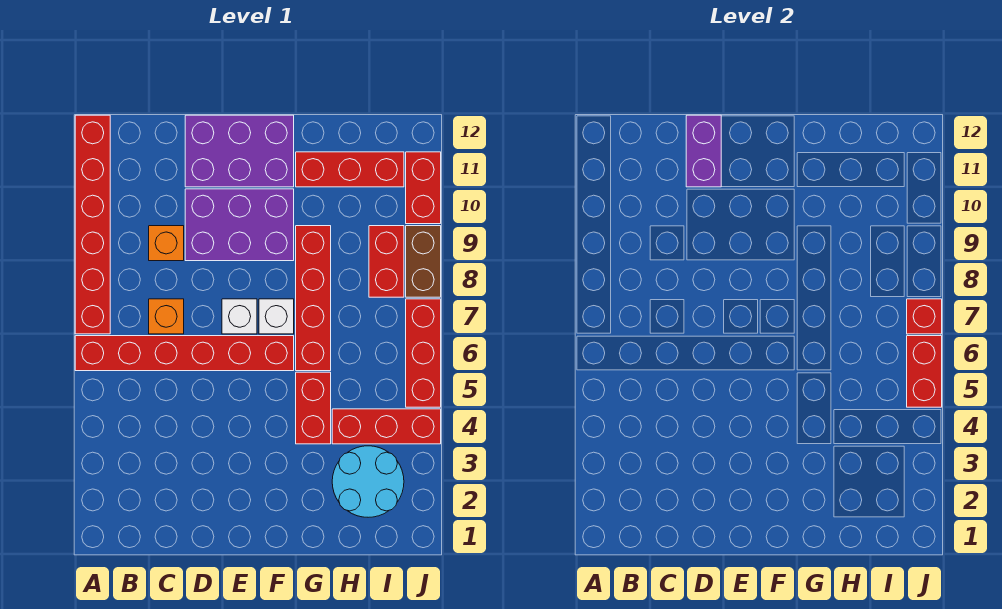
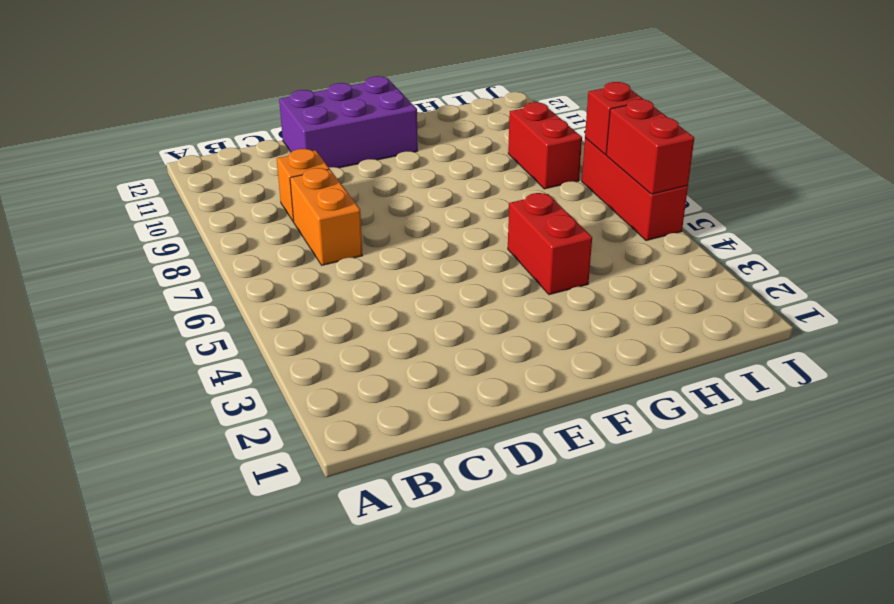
orange 1x2 brick [290,168,363,265] -> orange 1x1 brick [149,299,184,334]
none -> red 1x6 brick [75,336,294,371]
none -> red 1x6 brick [75,115,110,334]
none -> purple 2x3 brick [185,189,294,261]

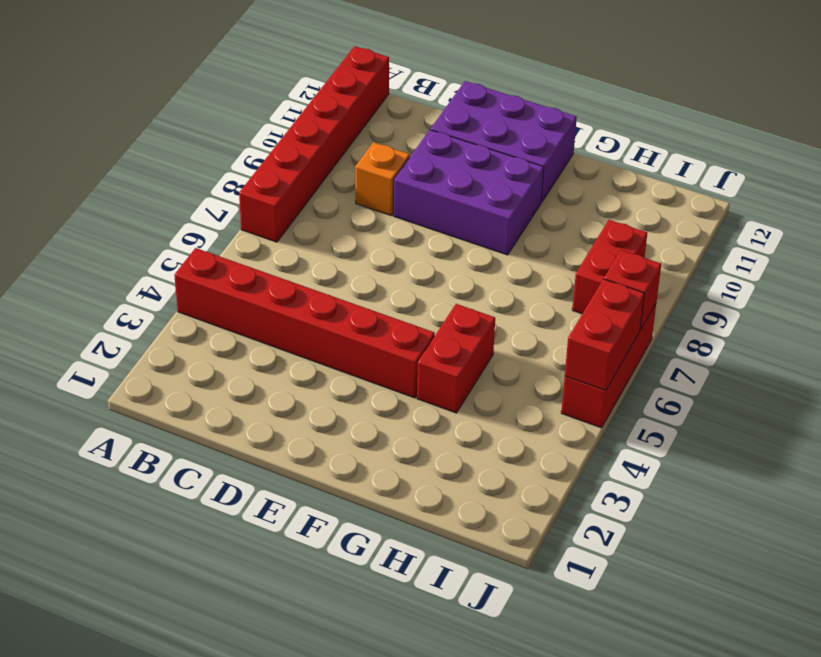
red 1x6 brick [174,248,435,398] -> red 1x6 brick moved to [75,336,294,371]
none -> orange 1x1 brick [149,299,184,334]
none -> white 1x1 brick [222,299,257,334]
none -> white 1x1 brick [259,299,294,334]

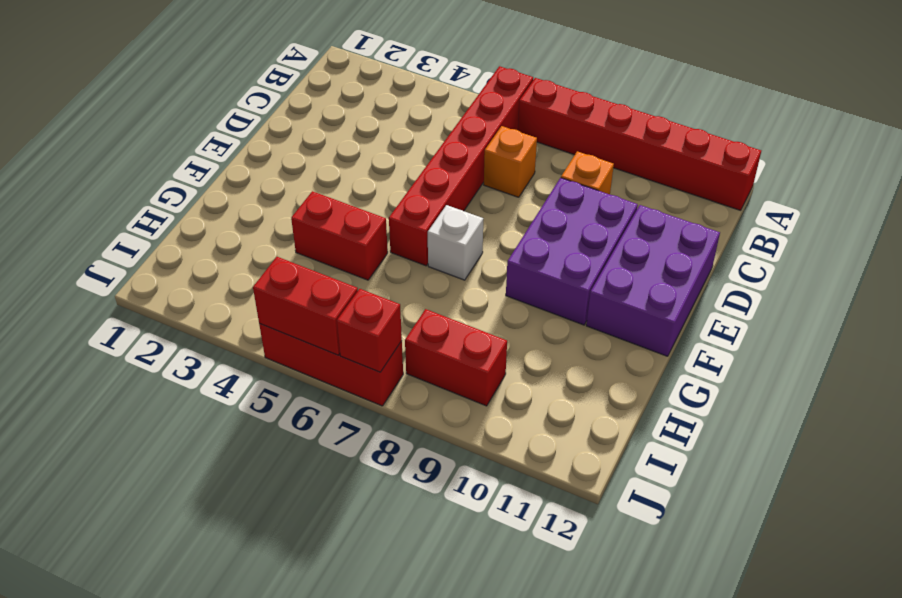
none -> white 1x1 brick [222,299,257,334]
none -> red 1x4 brick [296,226,331,371]
none -> red 1x3 brick [296,152,404,187]

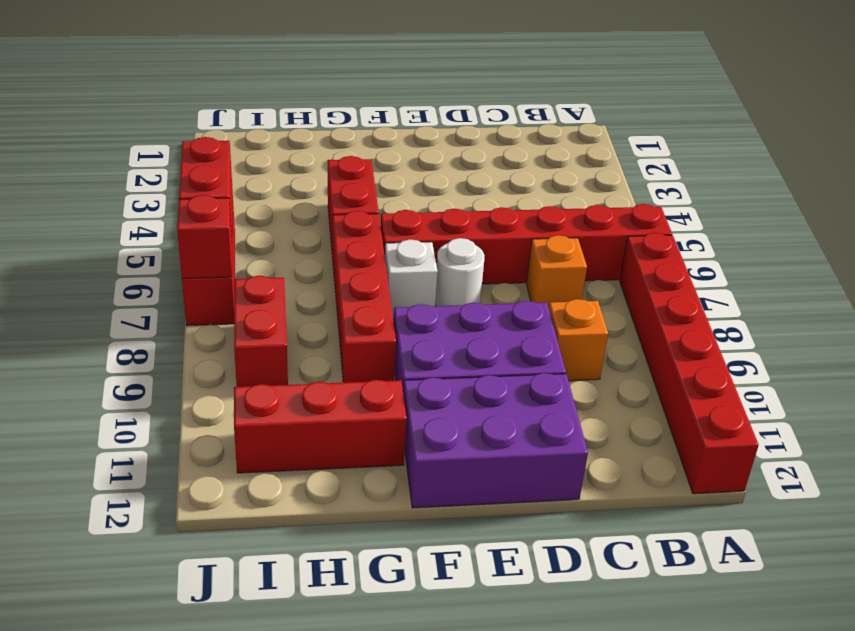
white 1x1 round brick [435,238,484,306] -> white 1x1 brick [222,299,257,334]
none -> cyan 2x2 round brick [332,446,404,517]
none -> red 1x3 brick [332,409,441,444]
none -> brown 1x2 brick [406,226,441,297]

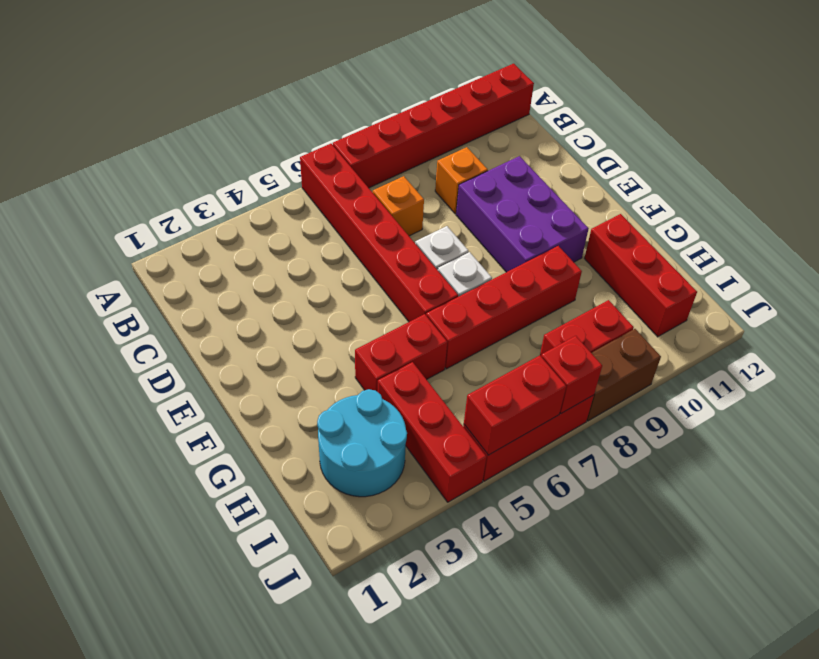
none -> purple 2x3 brick [185,115,294,187]
none -> red 1x2 brick [406,152,441,224]
none -> purple 1x2 brick [686,115,721,187]

